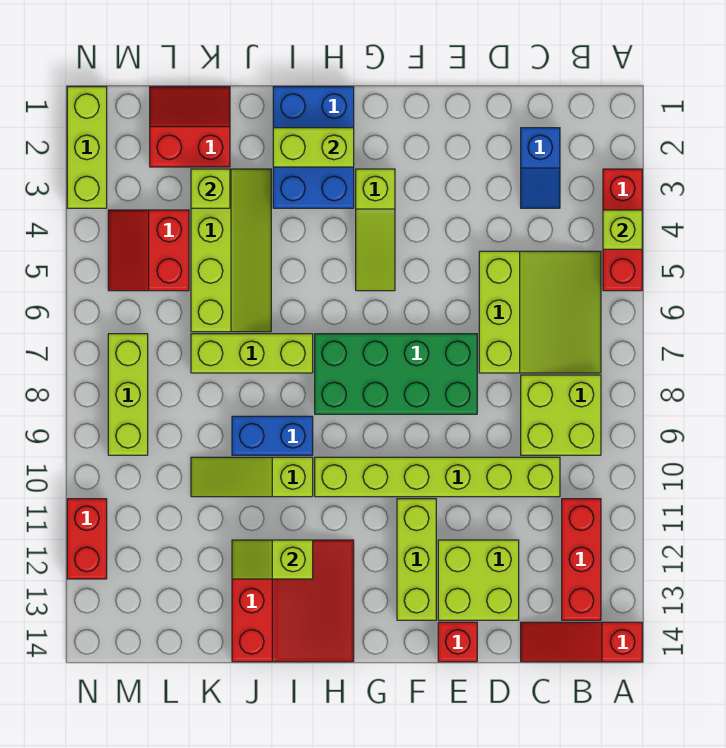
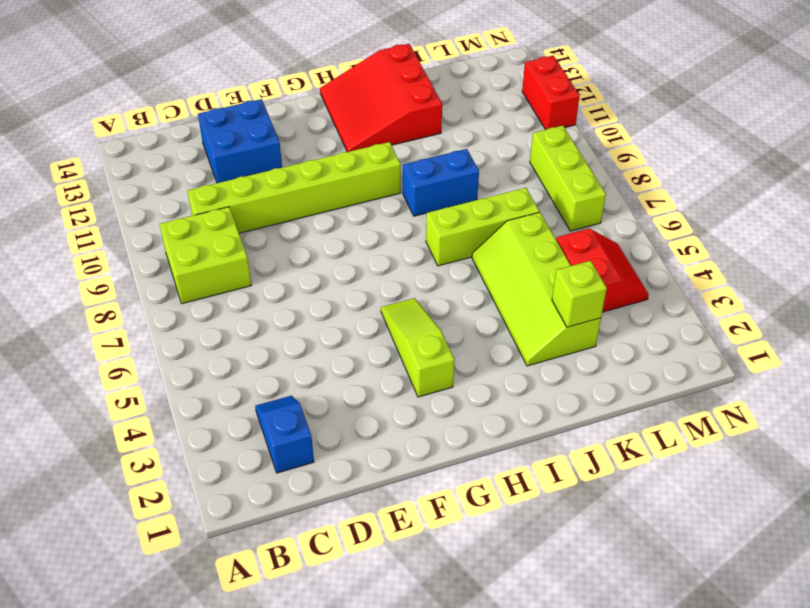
blue 2x2 brick [198,99,282,183] -> lime 2x2 brick [438,540,519,620]
none -> red 1x3 brick [603,169,642,291]
none -> red 1x3 slope [521,622,642,662]
none -> lime 3x3 slope [479,251,601,373]

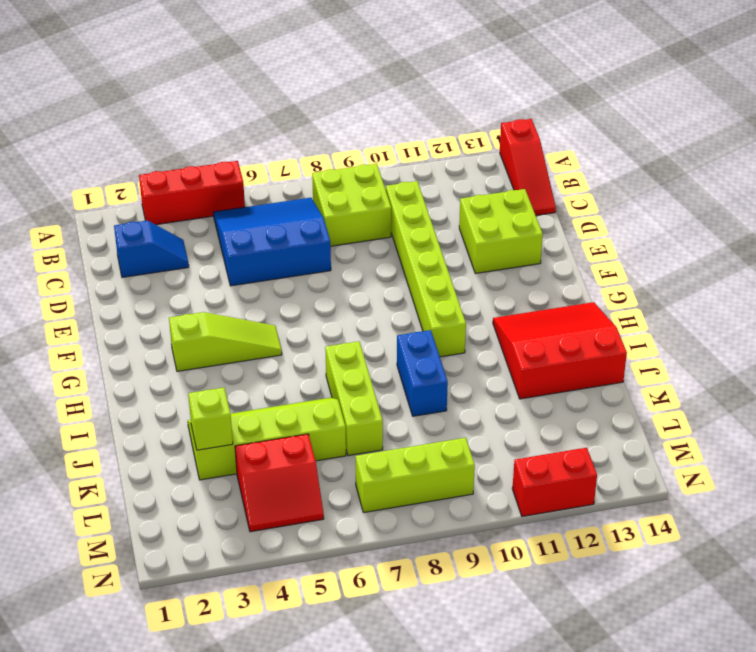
blue 3x3 slope [213,198,331,286] -> lime 3x3 slope [479,251,601,373]
none -> red 1x3 brick [562,499,601,620]
none -> green 2x4 brick [315,334,477,414]
none -> red 1x1 brick [438,622,477,662]

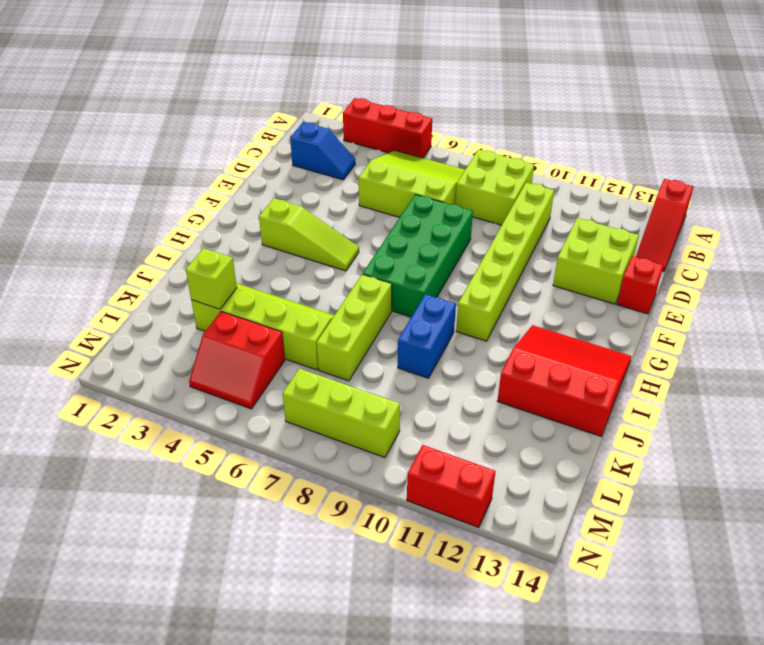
none -> red 1x3 brick [562,499,601,620]
none -> lime 1x3 brick [397,499,436,620]
none -> blue 2x3 brick [273,87,354,208]

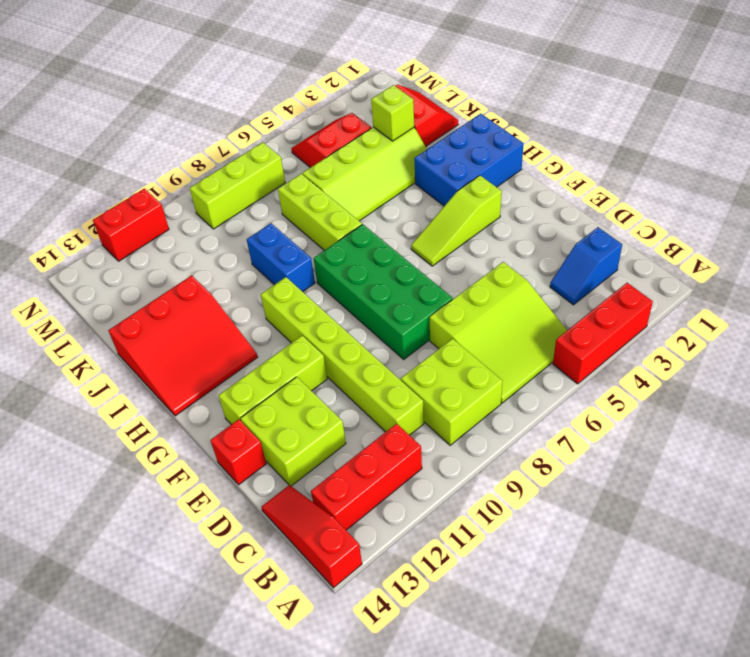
none -> lime 1x3 slope [191,457,313,497]
none -> lime 1x3 brick [67,87,107,208]
none -> lime 1x1 brick [603,210,642,249]

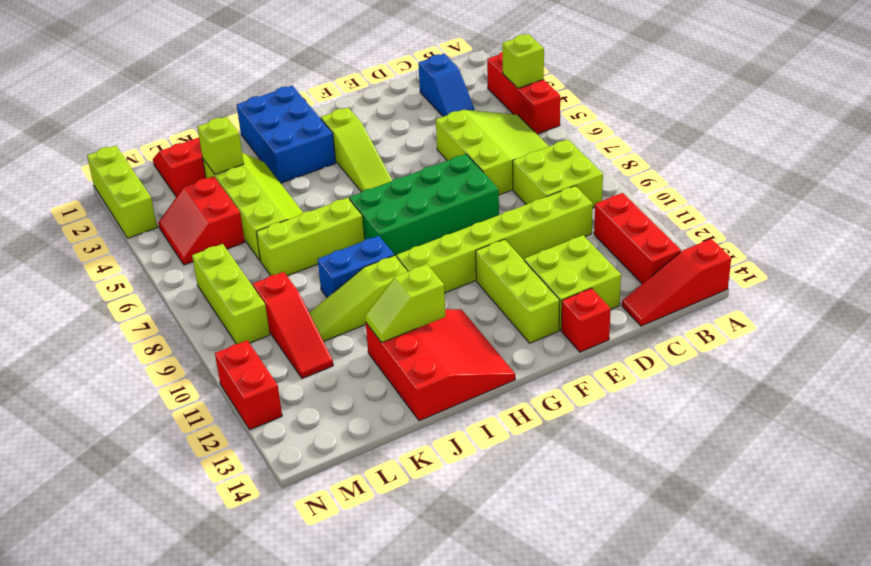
red 1x3 slope [253,272,333,378] -> none
none -> lime 1x2 brick [273,128,354,167]

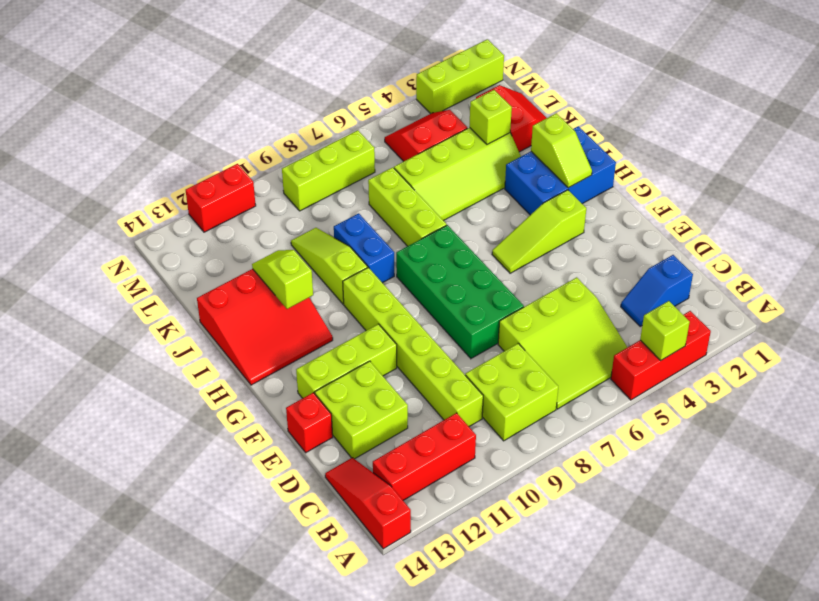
lime 1x2 slope [531,113,592,188] -> lime 1x2 brick [273,128,354,167]

